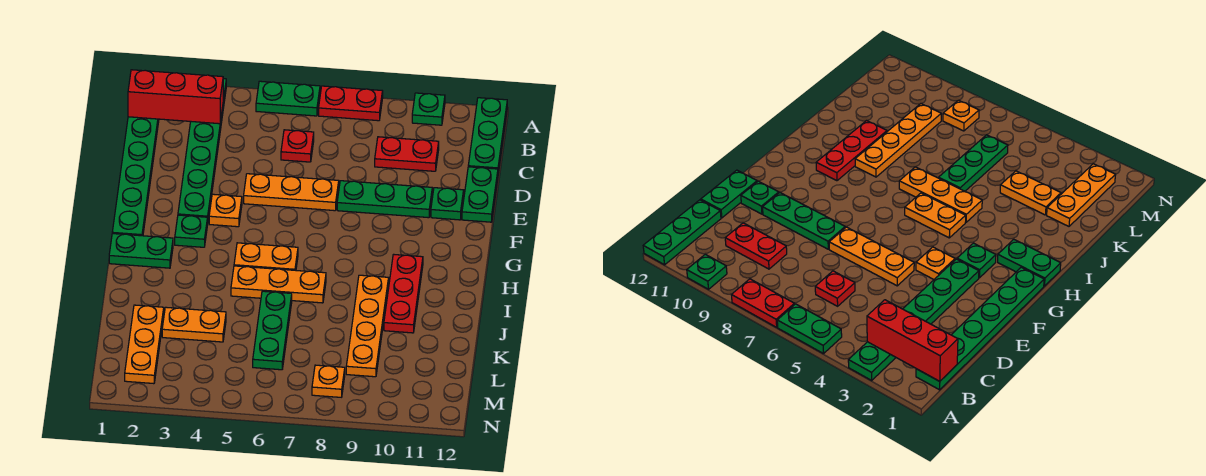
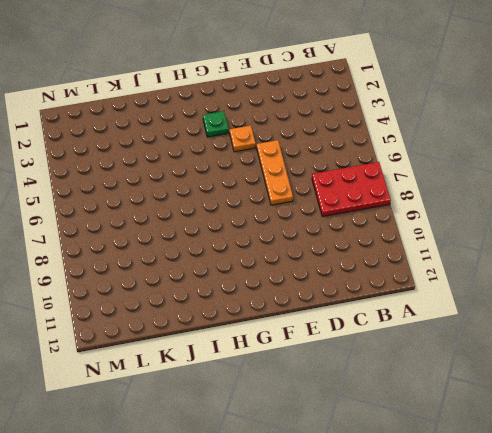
red 2x3 plate [312,162,391,217] -> red 1x2 plate [319,86,383,121]
none -> green 1x6 plate [178,79,226,218]
none -> green 1x2 plate [256,81,320,116]
none -> green 1x1 plate [412,93,445,125]

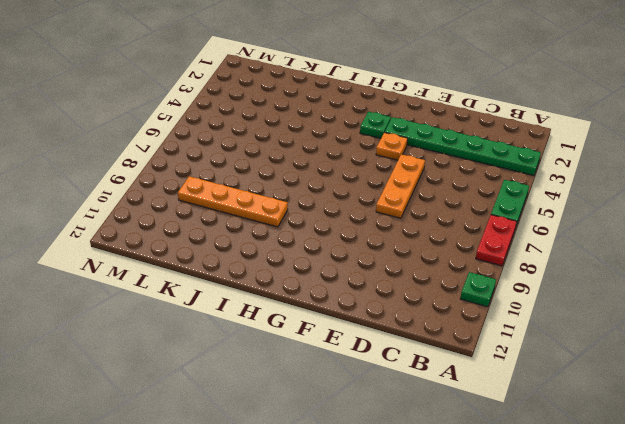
none -> green 1x3 plate [468,98,507,173]
none -> green 1x6 plate [112,117,159,236]
none -> red 1x1 plate [281,130,314,162]

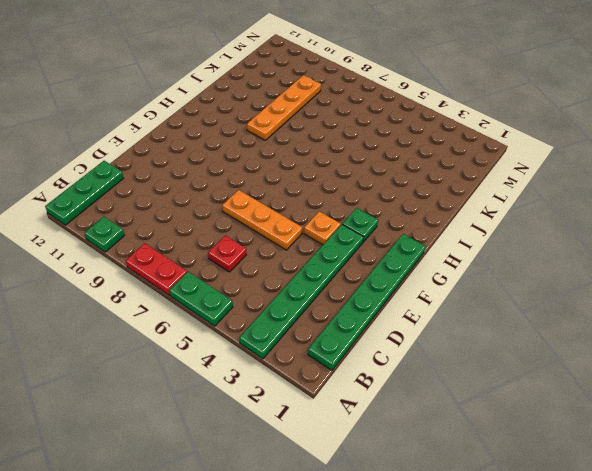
none -> red 1x2 plate [375,137,439,171]
none -> green 1x2 plate [462,167,498,222]
none -> green 1x3 plate [337,181,432,218]

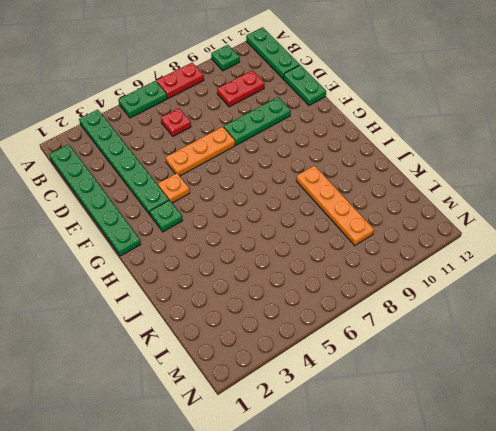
none -> green 1x1 plate [431,188,464,220]
none -> green 1x2 plate [109,234,173,268]
none -> orange 1x2 plate [234,243,298,270]

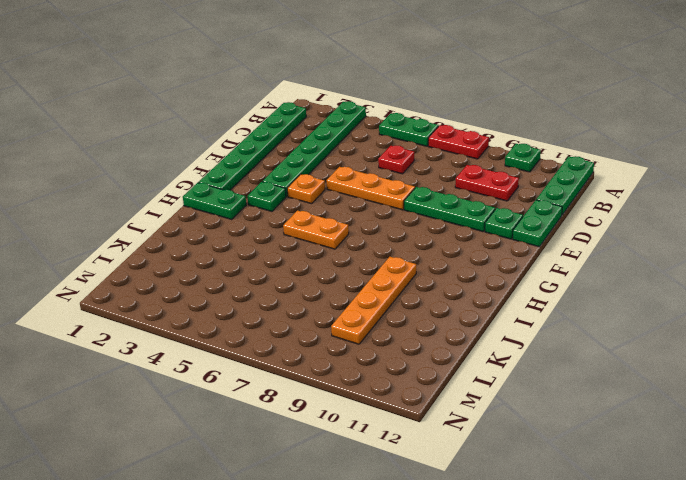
none -> red 1x3 plate [384,254,423,333]
none -> orange 1x3 plate [231,266,326,303]
none -> green 1x3 plate [253,291,292,370]

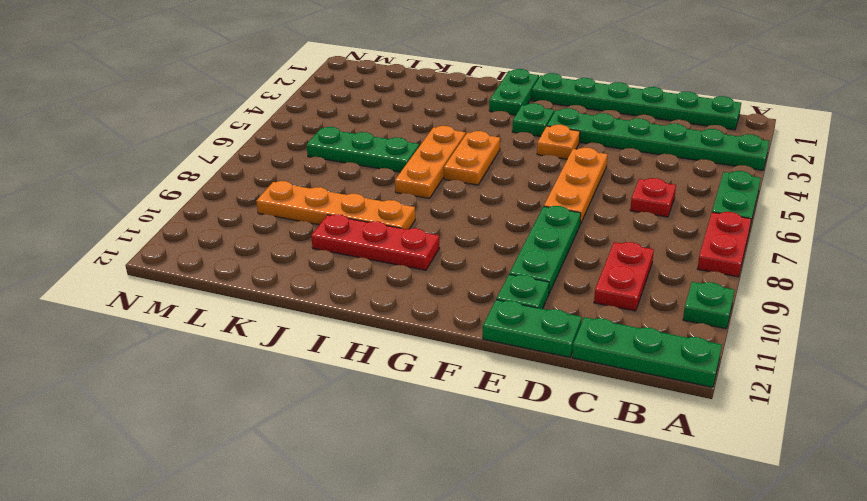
none -> orange 1x3 plate [125,305,164,384]
none -> orange 1x2 plate [162,307,226,342]
none -> orange 1x1 plate [312,365,345,397]

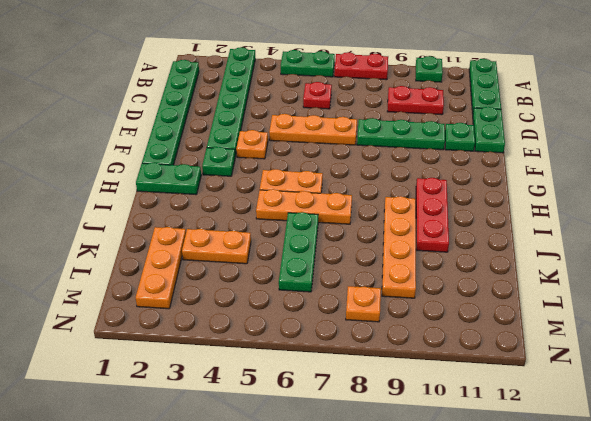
none -> red 1x3 brick [128,70,223,124]

